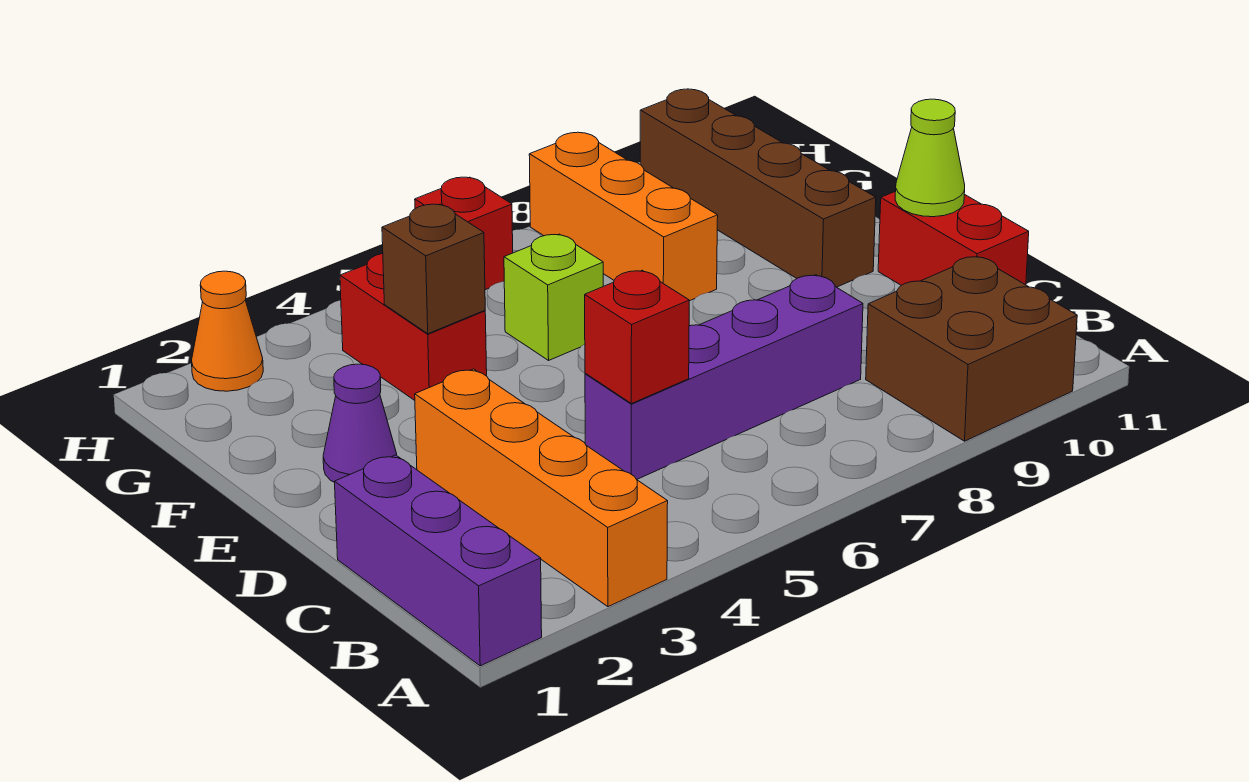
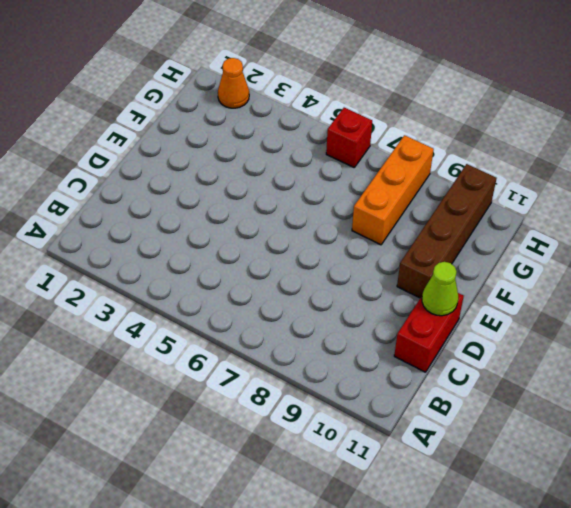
none -> purple 1x3 brick [335,455,542,666]
none -> orange 1x4 brick [415,369,668,607]
none -> brown 2x2 brick [866,257,1077,441]

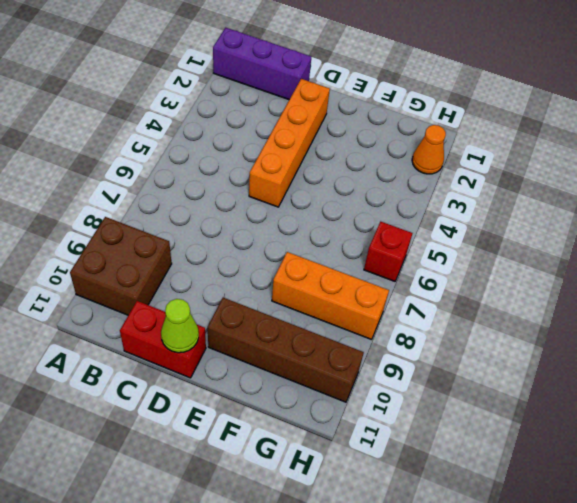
orange 1x4 brick [249,79,330,207] -> orange 1x4 brick turned to [415,369,668,607]
none -> purple 1x4 brick [585,275,863,480]
none -> purple 1x1 cone [323,364,397,482]
none -> red 1x2 brick [340,253,487,400]

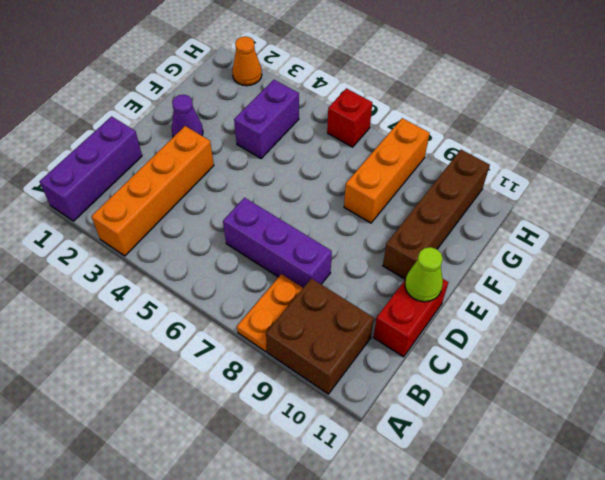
orange 1x2 plate [237,274,303,352] -> none
purple 1x3 brick [223,198,332,288] -> purple 1x4 brick [585,275,863,480]
purple 1x2 brick [234,80,299,158] -> red 1x2 brick [340,253,487,400]
none -> lime 1x1 brick [504,234,603,360]
none -> red 1x1 brick [585,270,689,404]
none -> brown 1x1 brick [382,204,485,334]

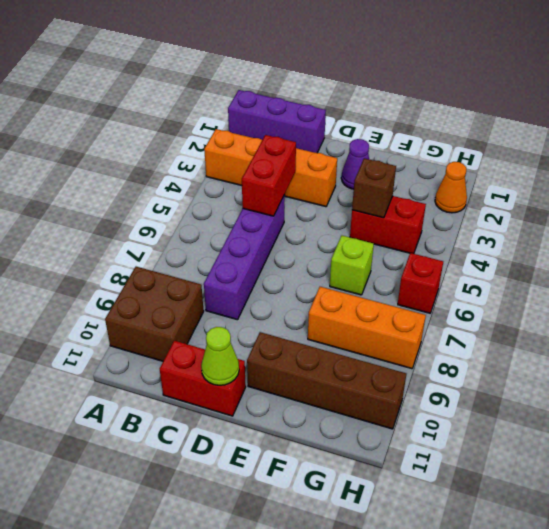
red 1x2 brick [242,135,296,216] -> red 1x1 brick [585,270,689,404]

